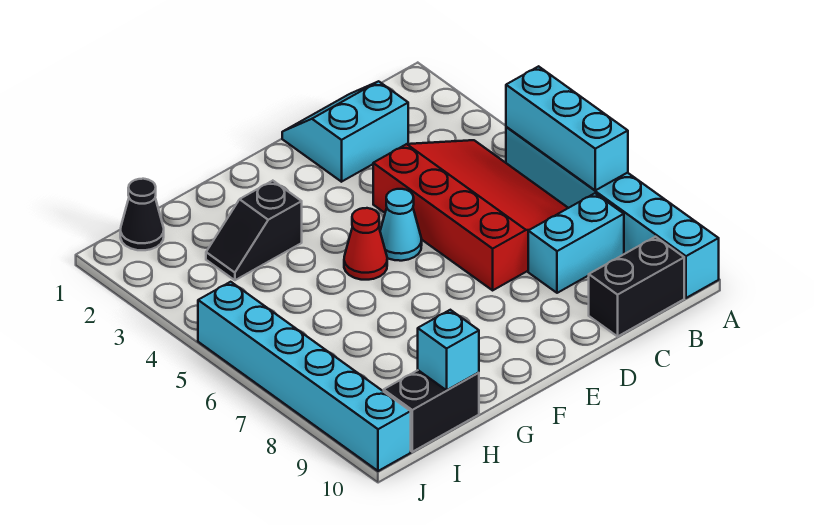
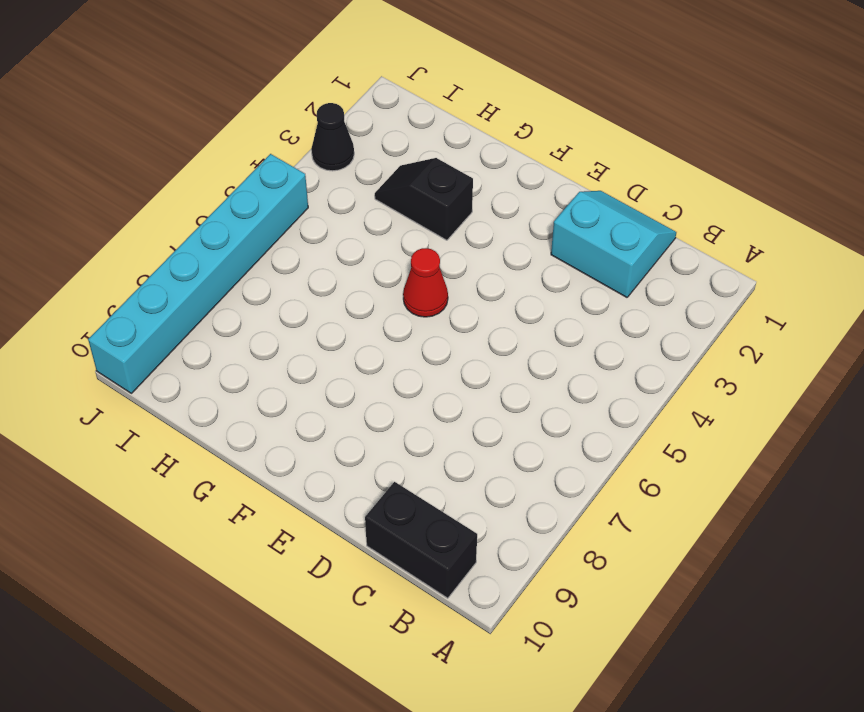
black 1x1 cone [311,103,354,171] -> black 1x1 cone moved to [120,179,164,250]
none -> cyan 1x6 brick [506,127,719,298]
none -> red 3x4 slope [373,140,568,290]
none -> cyan 1x2 brick [528,193,624,293]

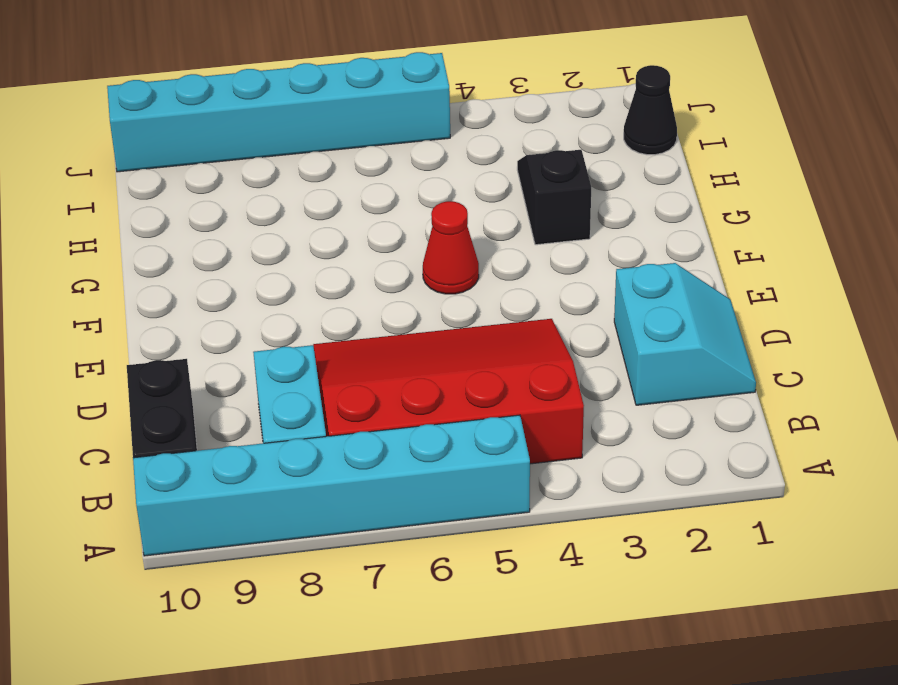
red 3x4 slope [313,319,584,464] -> red 3x4 slope turned to [373,140,568,290]
none -> cyan 1x1 cone [380,189,422,261]
none -> black 1x2 brick [384,370,479,452]
none -> cyan 1x3 brick [506,66,628,190]

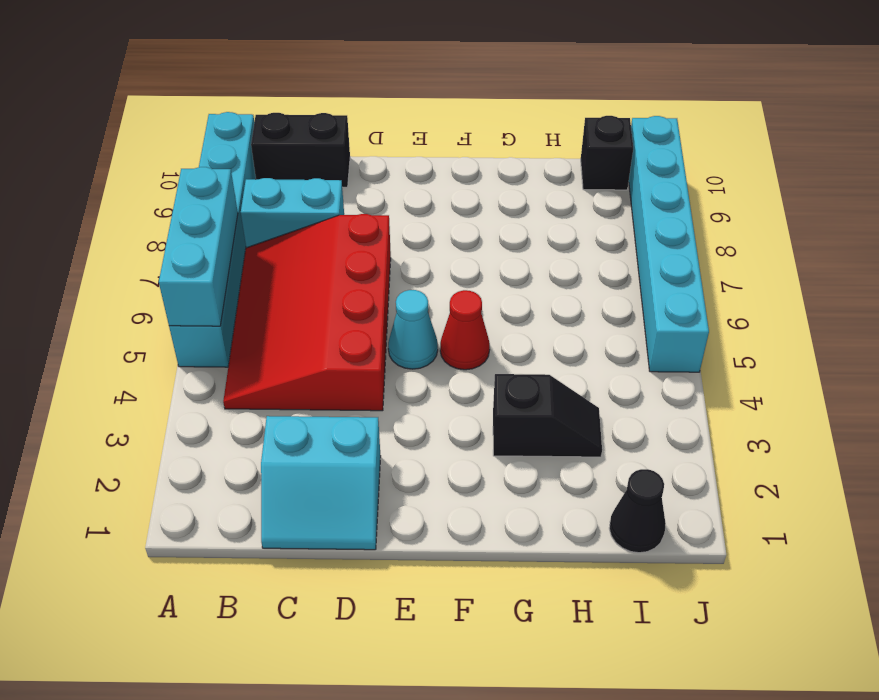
black 1x1 brick [581,116,633,190] -> black 1x2 brick [384,370,479,452]
none -> cyan 1x1 brick [418,310,479,390]

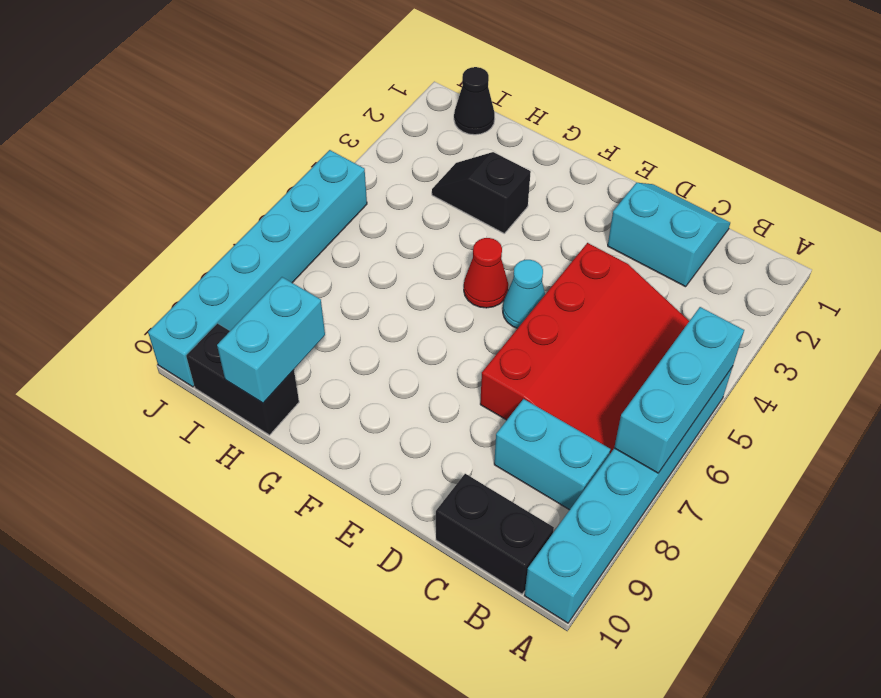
cyan 1x2 brick [217,277,325,403] -> cyan 1x1 brick [418,310,479,390]

